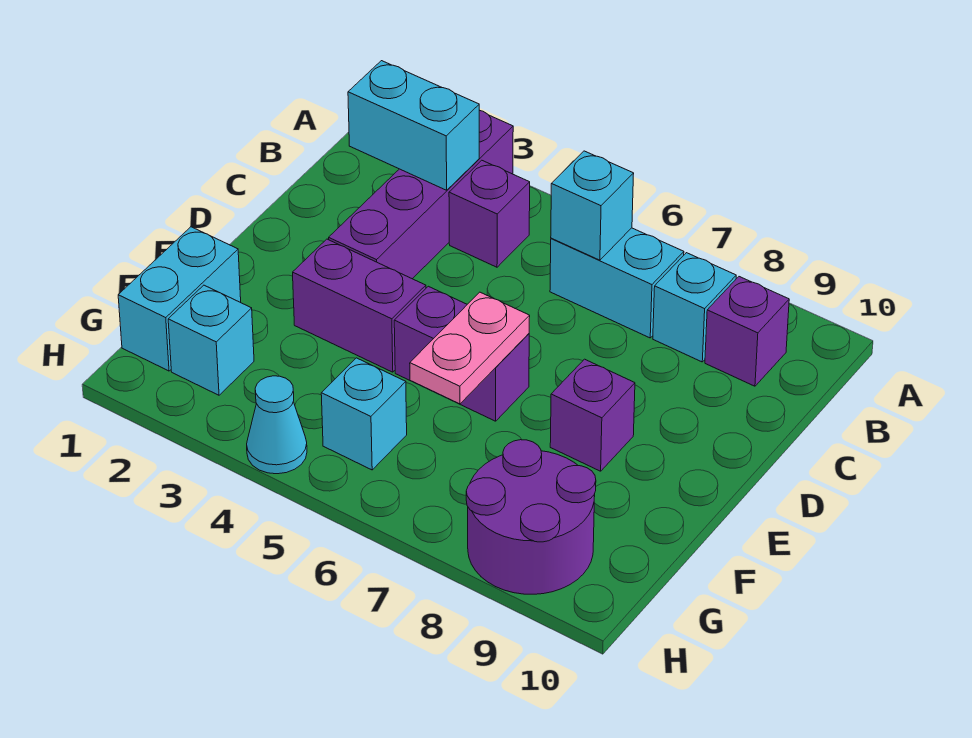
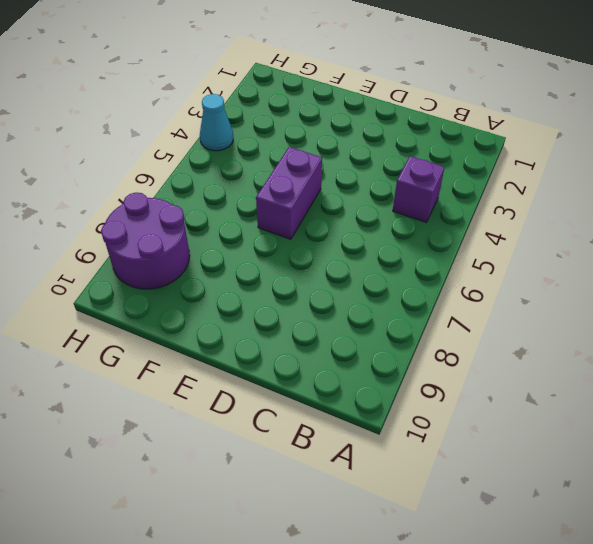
none -> purple 1x4 brick [329,110,513,279]
none -> cyan 1x2 brick [550,228,684,338]
none -> cyan 1x1 brick [653,253,736,362]

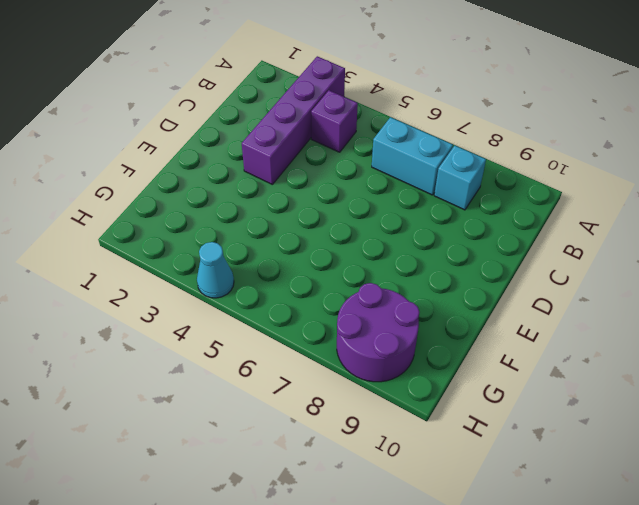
none -> purple 1x1 brick [705,277,789,386]
none -> purple 1x2 brick [293,239,426,372]
none -> purple 1x2 brick [394,286,529,421]

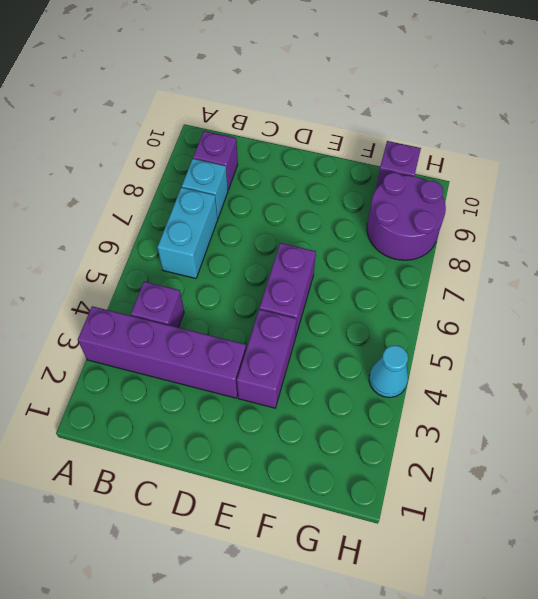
purple 1x1 brick [376,141,421,189] -> purple 1x1 brick moved to [550,359,635,471]
none -> cyan 1x2 brick [118,227,241,371]
none -> cyan 1x1 brick [168,285,254,395]
none -> cyan 1x1 brick [321,358,407,470]

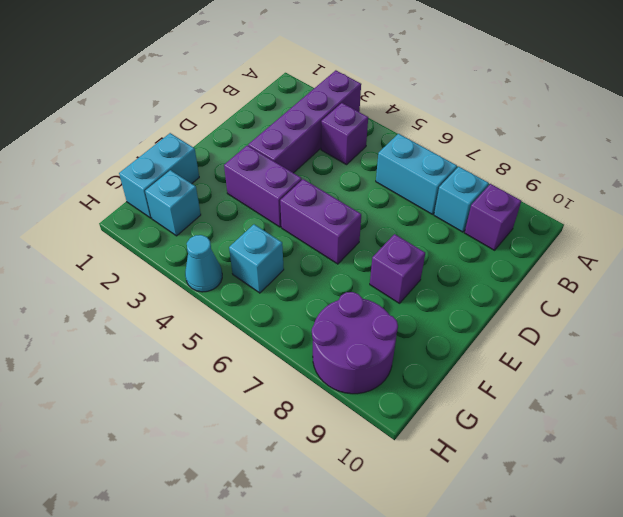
none -> cyan 1x2 brick [348,61,479,190]
none -> cyan 1x1 brick [551,151,634,260]
none -> pink 1x2 plate [410,292,530,404]

